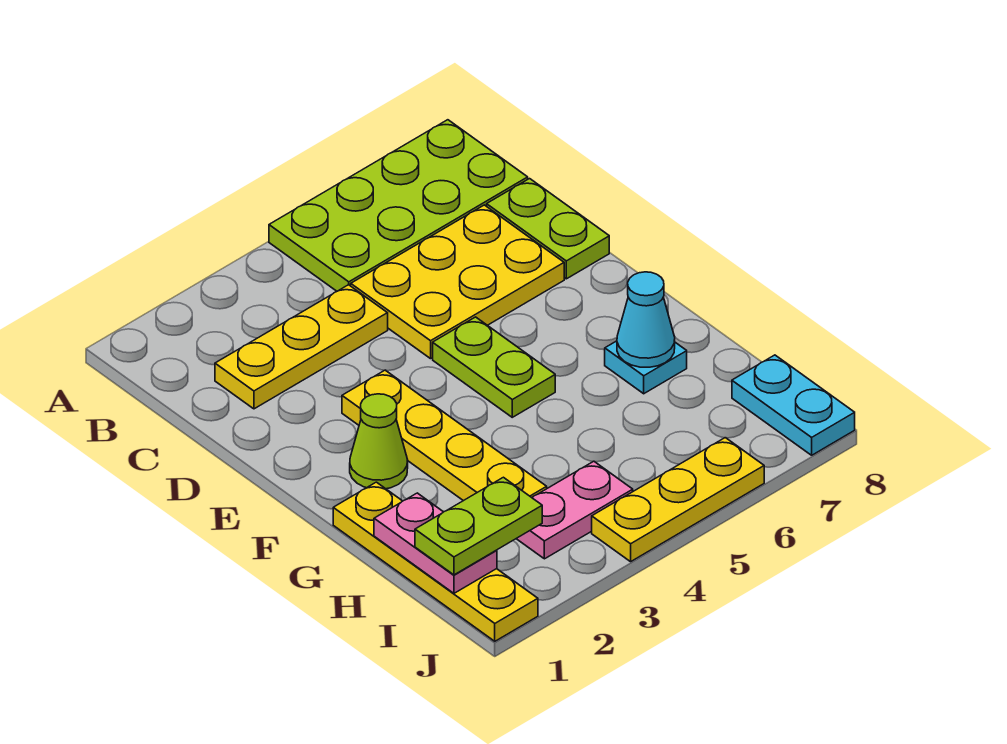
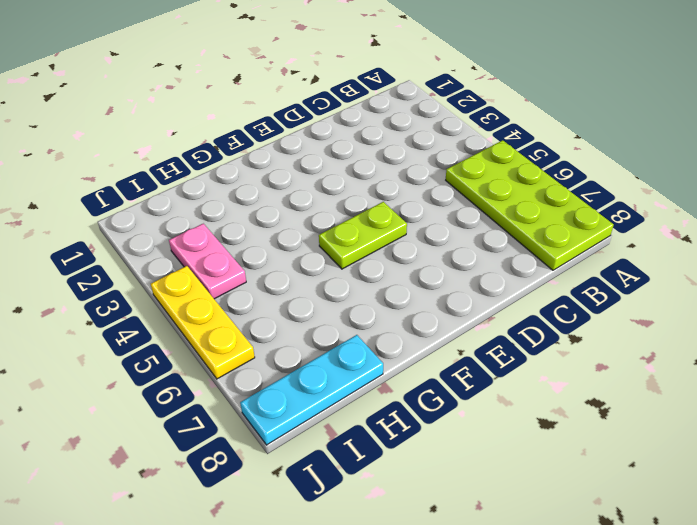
cyan 1x3 plate [240,335,383,445] -> cyan 1x2 plate [732,355,855,455]
none -> yellow 1x3 plate [215,285,388,409]
none -> yellow 2x3 plate [351,205,564,359]
none -> lime 1x2 plate [487,179,609,279]

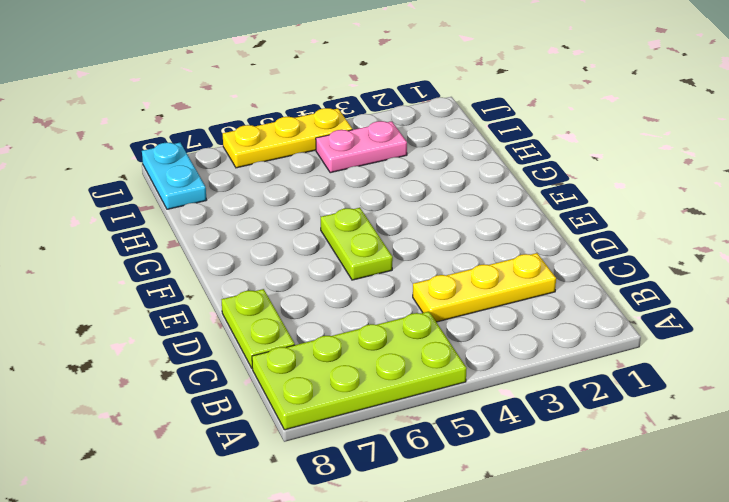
none -> yellow 2x3 plate [351,205,564,359]
none -> yellow 1x4 plate [342,370,547,501]
none -> lime 1x1 cone [350,394,408,489]

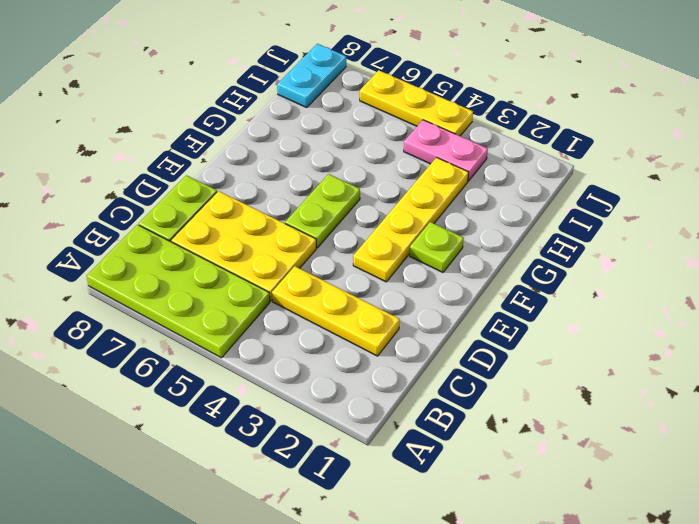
lime 1x1 plate [410,222,464,272] -> lime 1x1 cone [350,394,408,489]
none -> yellow 1x4 plate [333,482,538,641]
none -> cyan 1x1 plate [605,341,687,394]
none -> cyan 1x1 cone [617,272,675,367]

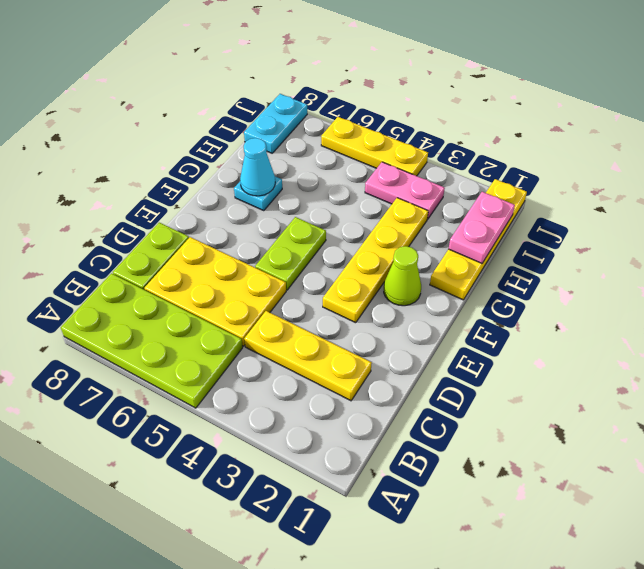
none -> lime 1x2 plate [415,477,542,575]

